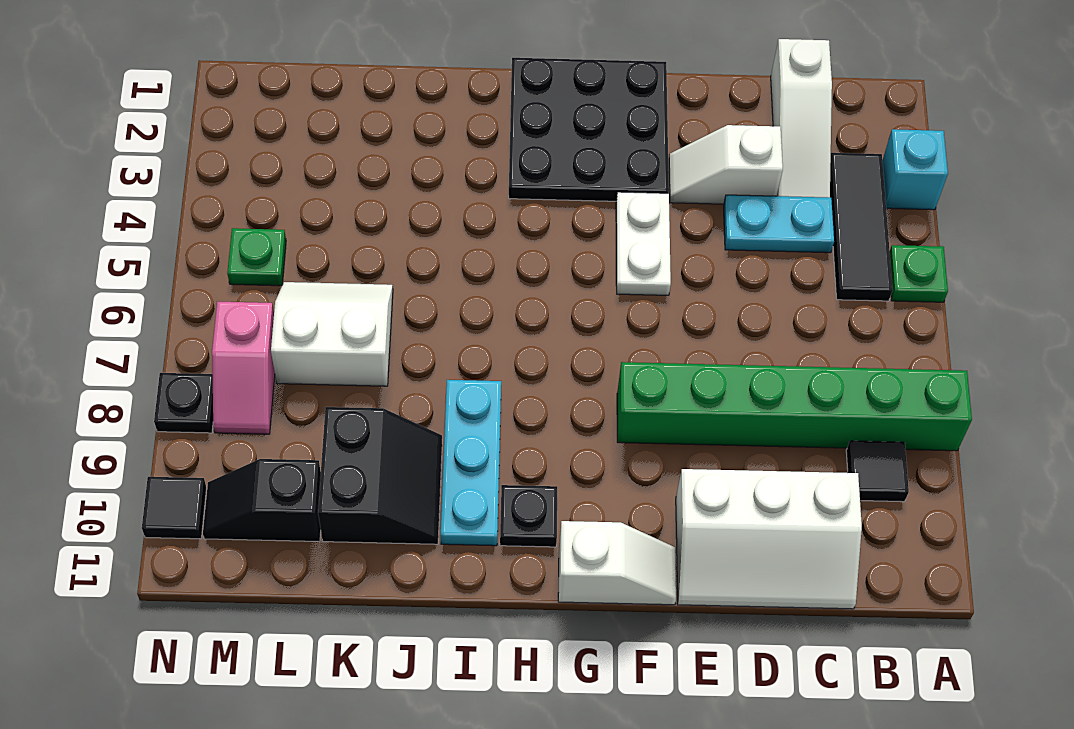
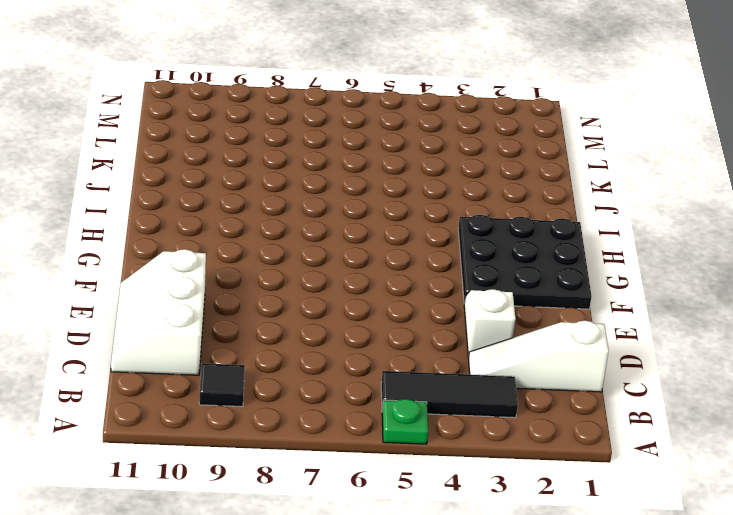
none -> cyan 1x1 brick [882,129,948,210]
none -> green 1x6 brick [617,362,972,451]
none -> cyan 1x2 plate [724,195,834,253]

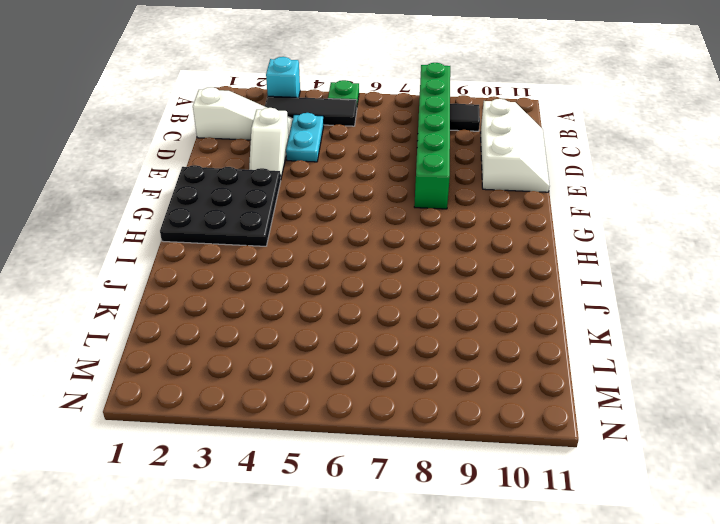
none -> white 1x2 plate [616,192,671,295]
none -> white 1x2 slope [558,521,676,605]
none -> black 1x1 plate [500,485,557,547]

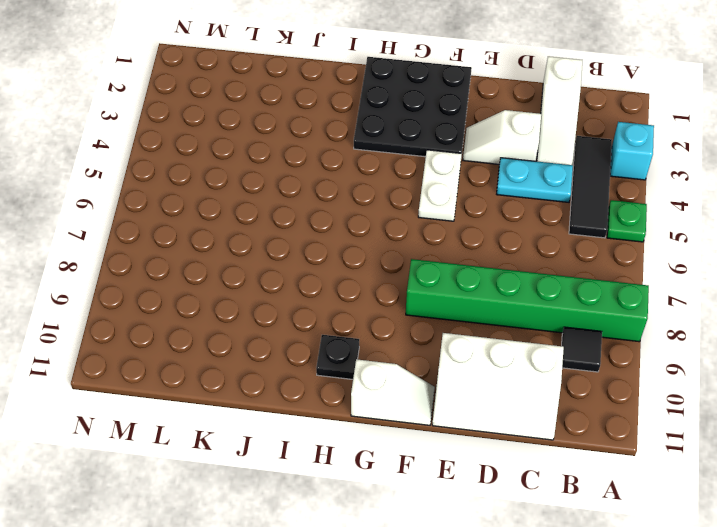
none -> cyan 1x3 plate [441,380,501,546]
none -> black 2x2 slope [318,407,442,544]
none -> white 2x2 slope [271,282,393,386]

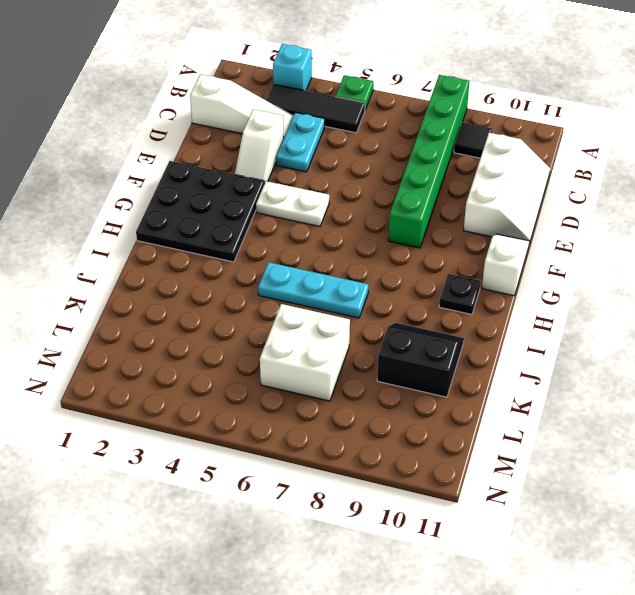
cyan 1x3 plate [258,262,369,318] -> cyan 1x3 plate moved to [441,380,501,546]
white 2x2 brick [260,304,350,401] -> white 2x2 slope [271,282,393,386]
none -> black 1x2 slope [203,459,321,542]
none -> green 1x1 plate [227,228,286,286]
none -> pink 1x2 slope [212,301,275,434]

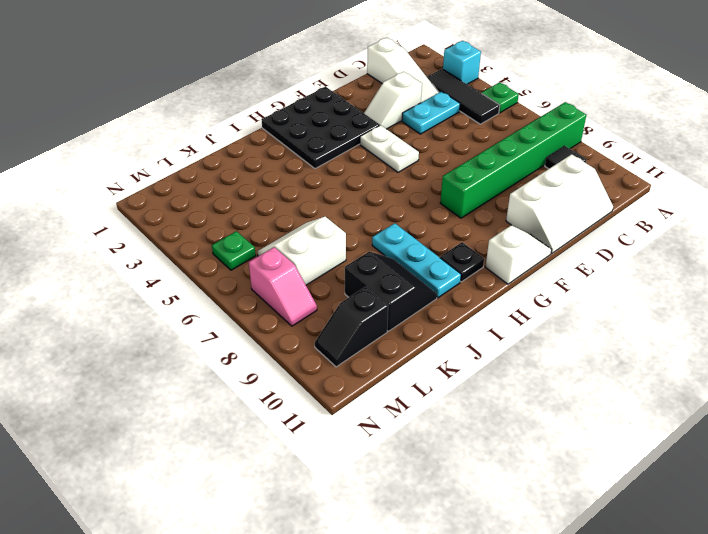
none -> black 1x1 plate [154,373,213,433]
none -> black 1x1 tile [142,477,207,539]

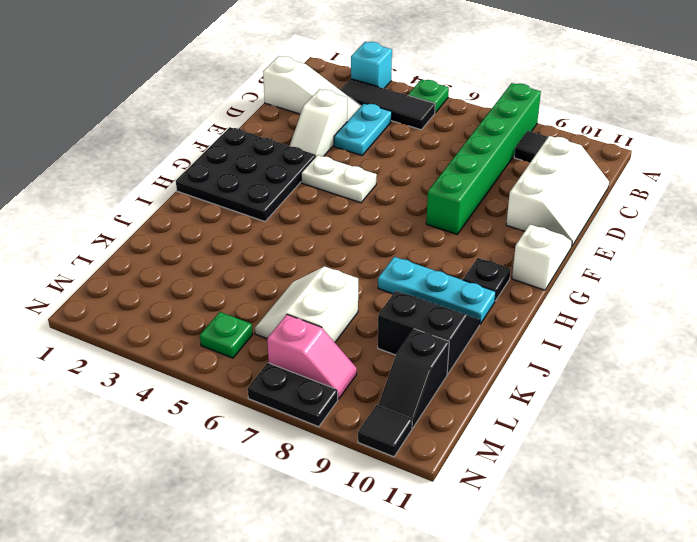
black 1x2 plate [248,363,338,427] -> black 1x1 plate [154,373,213,433]

